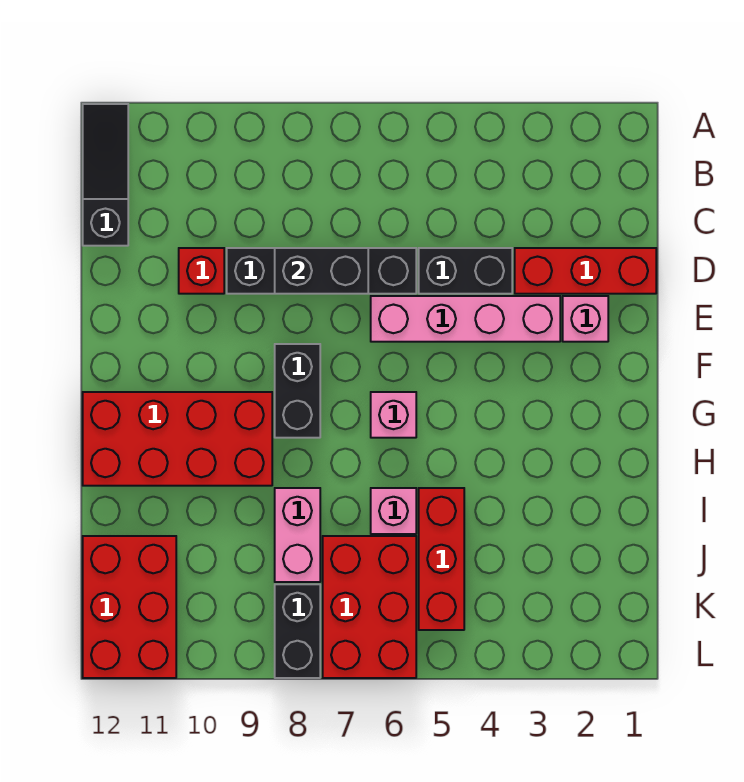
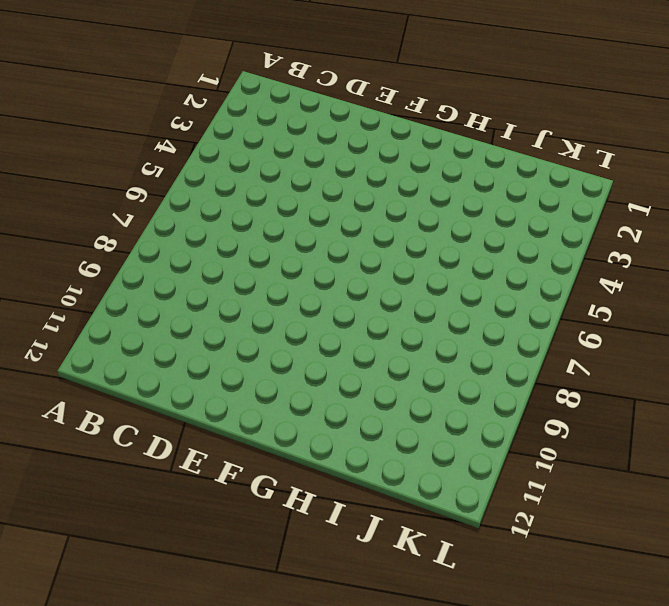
none -> black 1x3 slope [83,104,128,246]
none -> red 1x3 brick [515,248,656,294]
none -> black 1x2 brick [419,248,512,294]

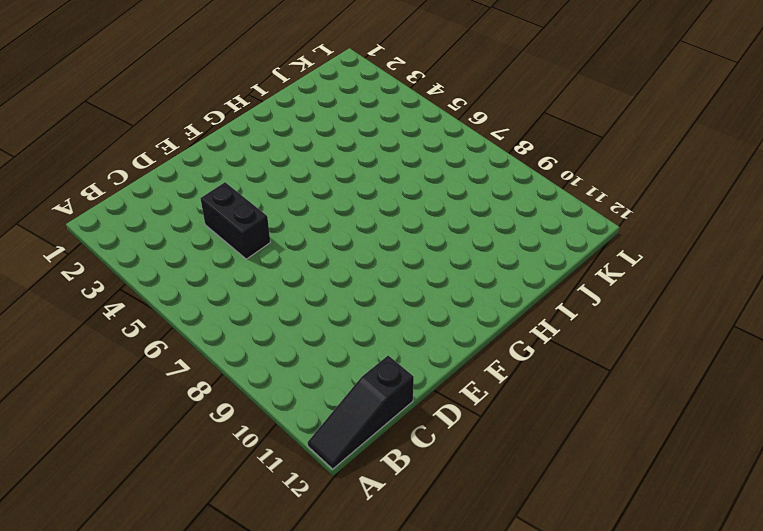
none -> red 1x3 brick [515,248,656,294]
none -> black 1x4 brick [227,248,416,294]
none -> red 1x1 brick [179,248,224,294]

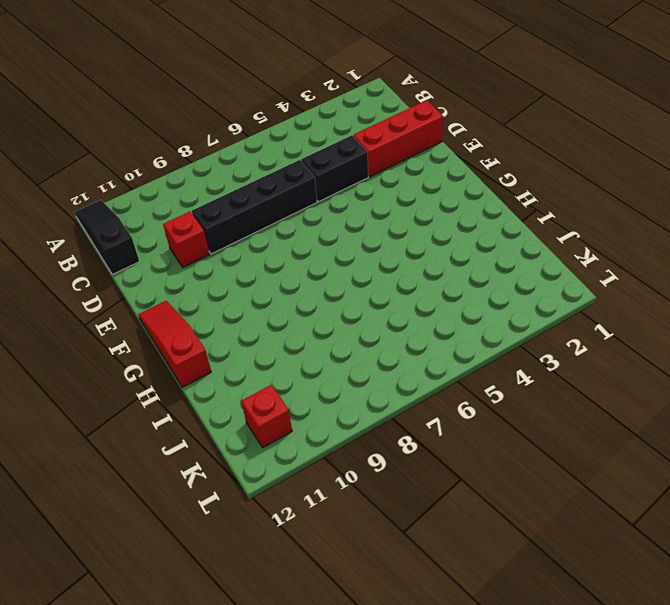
red 1x3 slope [138,301,211,387] -> red 2x4 brick [83,392,272,486]
red 1x1 brick [241,385,292,447] -> red 2x3 brick [83,536,176,678]
none -> pink 1x1 brick [563,296,608,342]
none -> pink 1x4 brick [371,296,560,342]
none -> black 1x2 brick [275,344,320,438]

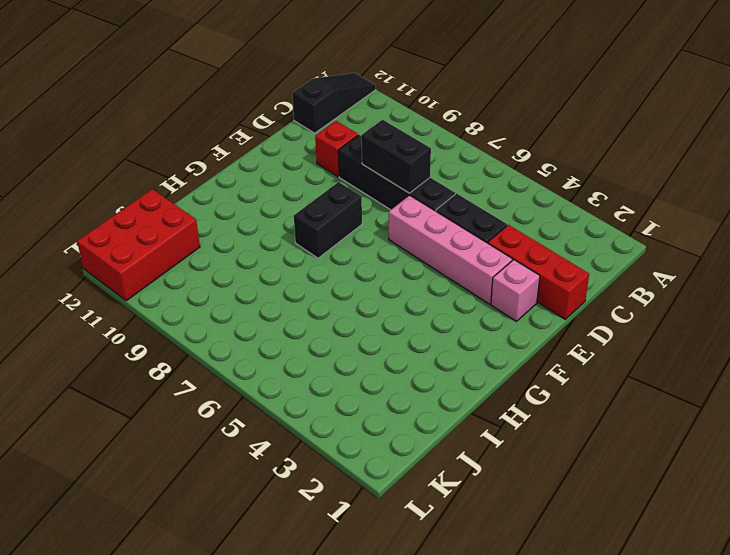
none -> pink 1x1 brick [371,392,416,438]
none -> red 2x4 brick [83,392,272,486]
none -> red 1x3 brick [419,488,464,630]

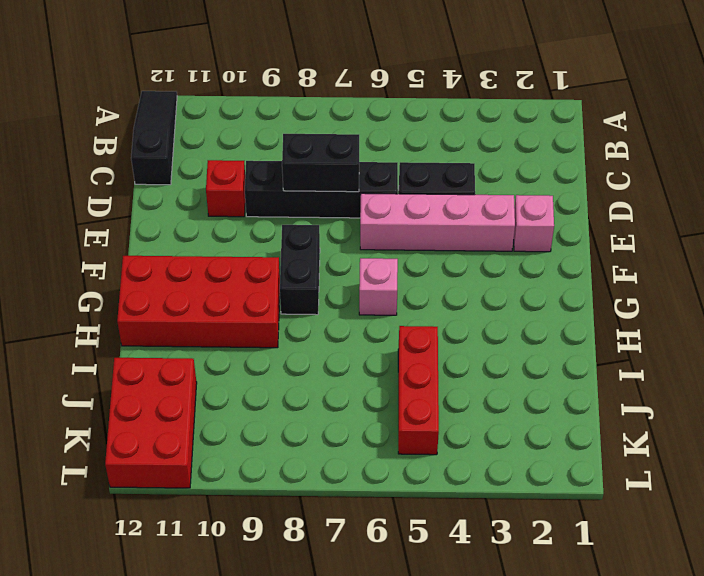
none -> red 1x3 brick [515,248,656,294]
none -> pink 1x1 brick [371,488,416,534]
none -> pink 1x2 brick [275,488,320,582]

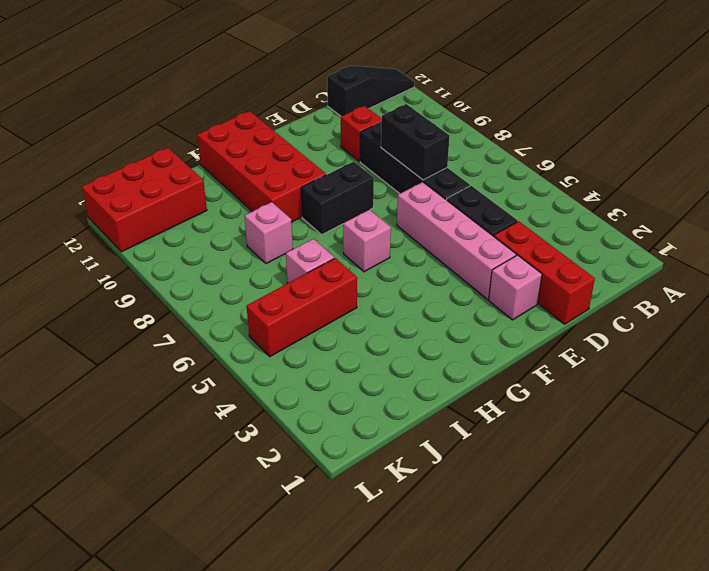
pink 1x1 brick [245,202,293,264] -> pink 1x2 brick [275,488,320,582]
none -> red 2x3 brick [323,536,416,678]
none -> black 1x2 brick [275,584,320,678]

